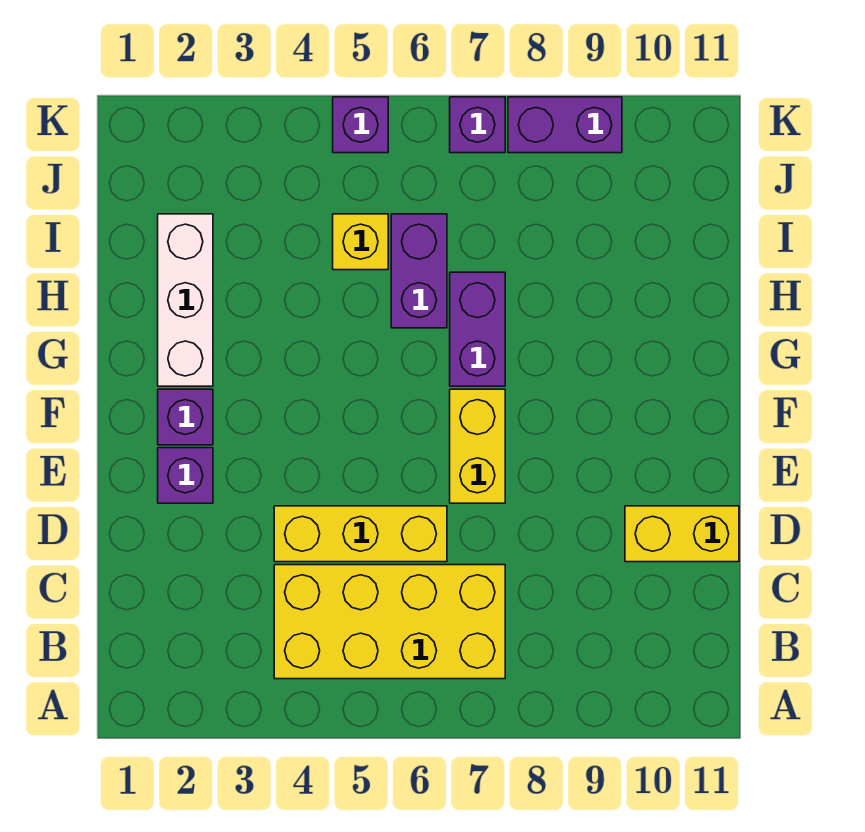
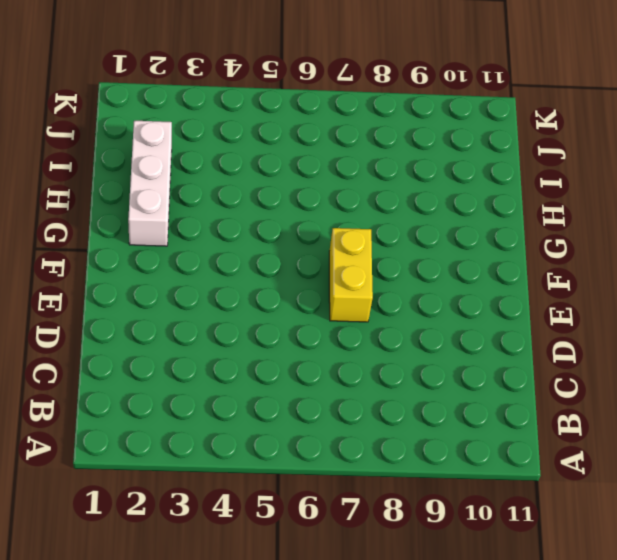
none -> yellow 2x4 brick [274,565,505,679]
none -> yellow 1x3 brick [274,506,447,562]
none -> yellow 1x2 brick [625,506,739,562]

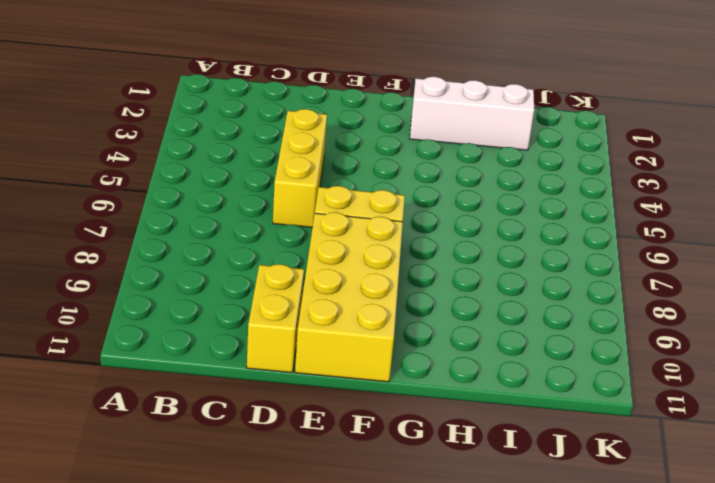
yellow 2x4 brick [295,212,403,382] -> yellow 2x4 brick moved to [274,565,505,679]
none -> purple 1x1 brick [158,448,213,503]
none -> purple 1x1 brick [158,389,213,445]
none -> purple 1x2 brick [450,272,505,386]

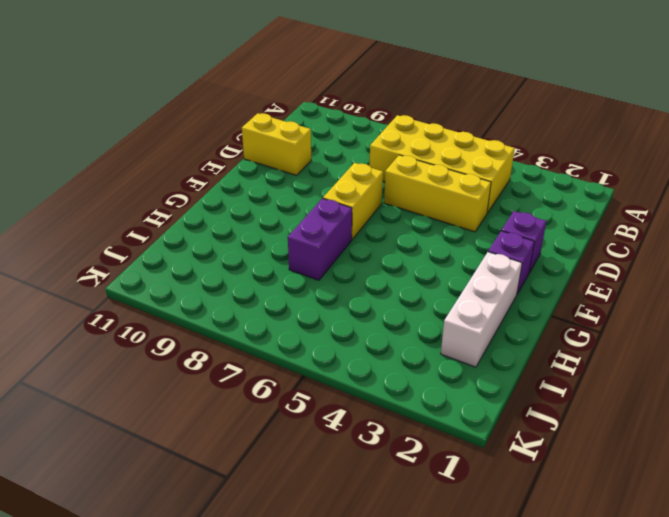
none -> purple 1x2 brick [391,214,447,328]
none -> yellow 1x1 brick [333,214,388,270]
none -> purple 1x1 brick [333,97,388,153]

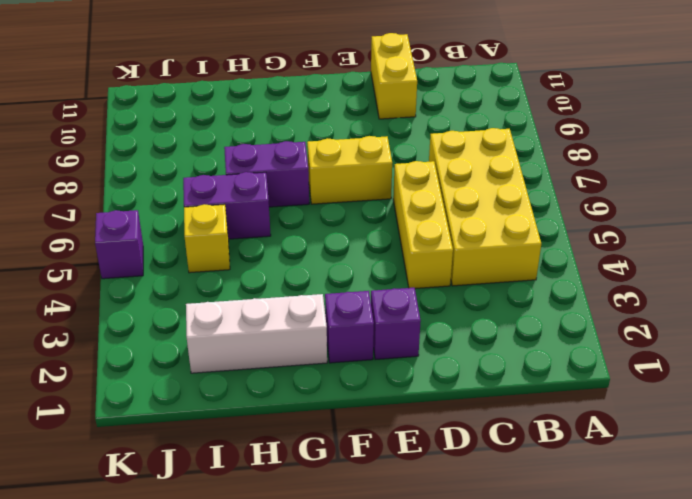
none -> purple 1x1 brick [450,97,505,153]
none -> purple 1x2 brick [508,97,622,153]

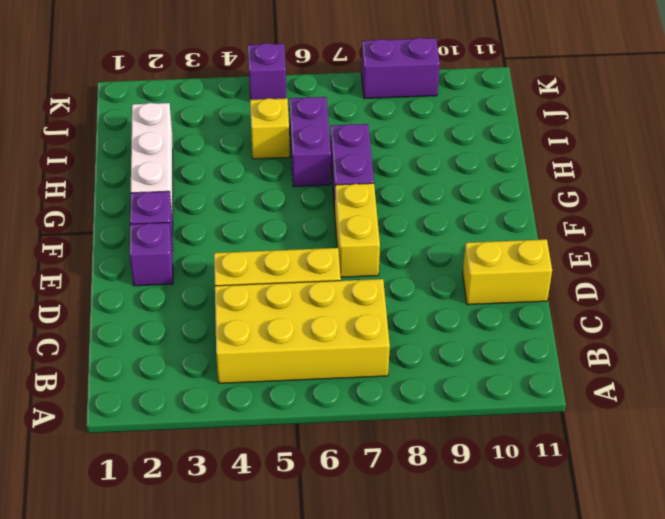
none -> purple 1x1 brick [450,97,505,153]

